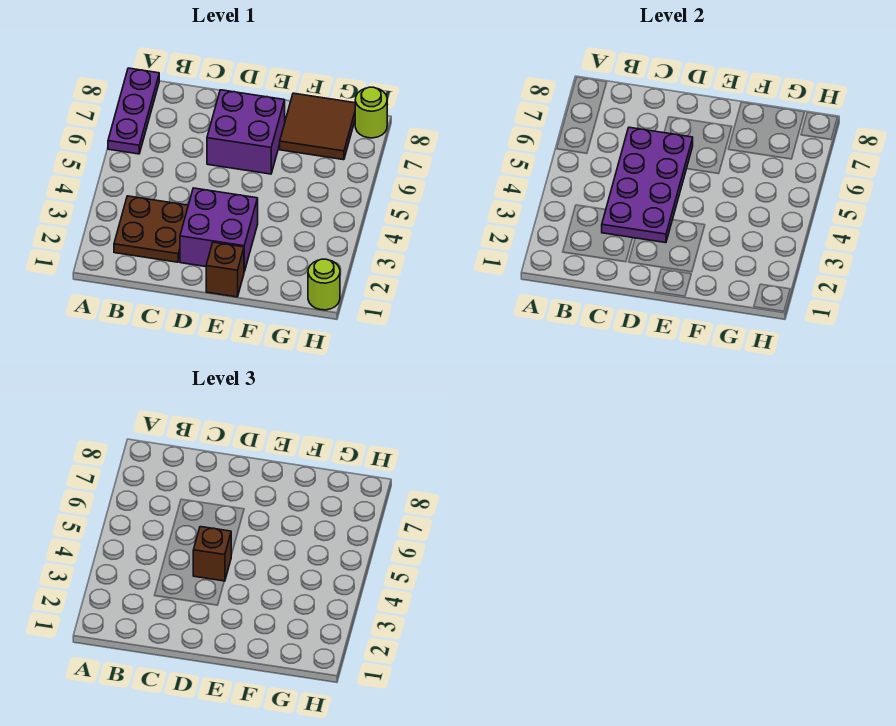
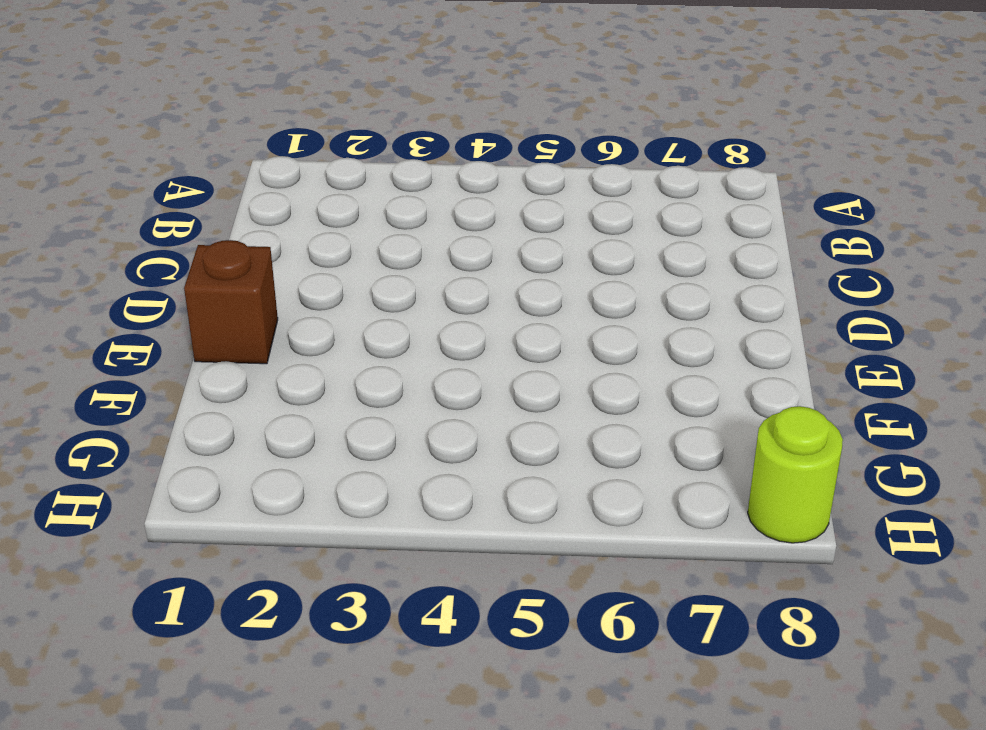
none -> purple 1x3 plate [108,68,159,154]
none -> brown 2x2 plate [114,196,188,262]

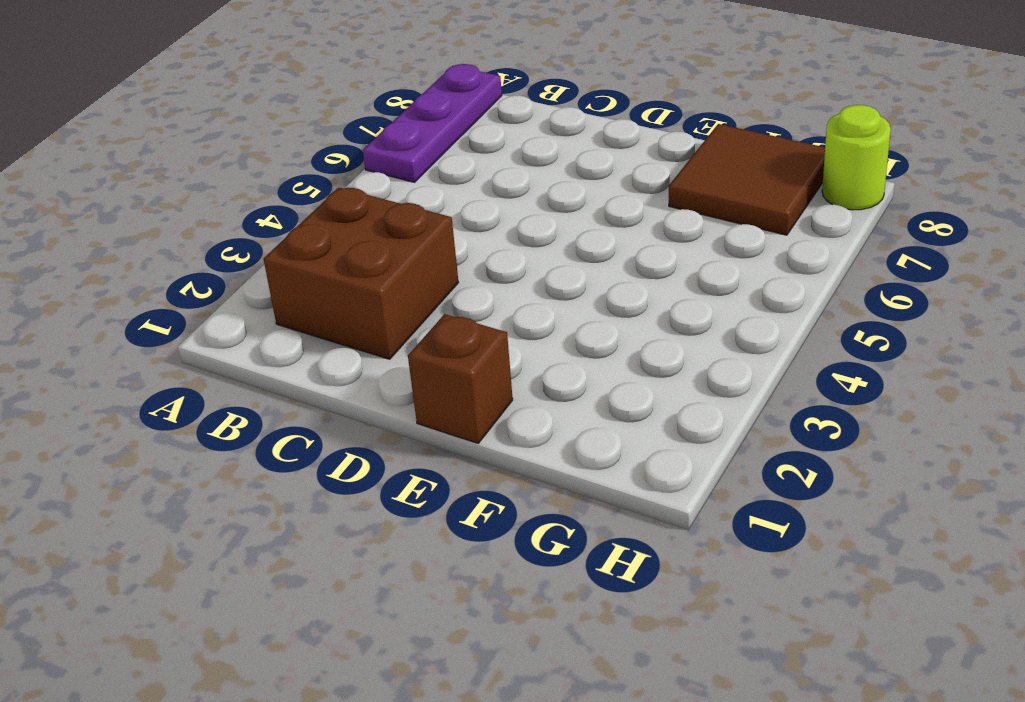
brown 2x2 brick [264,188,459,359] -> brown 2x2 plate [114,196,188,262]
none -> purple 2x2 brick [180,188,258,272]
none -> purple 2x2 brick [207,90,285,174]

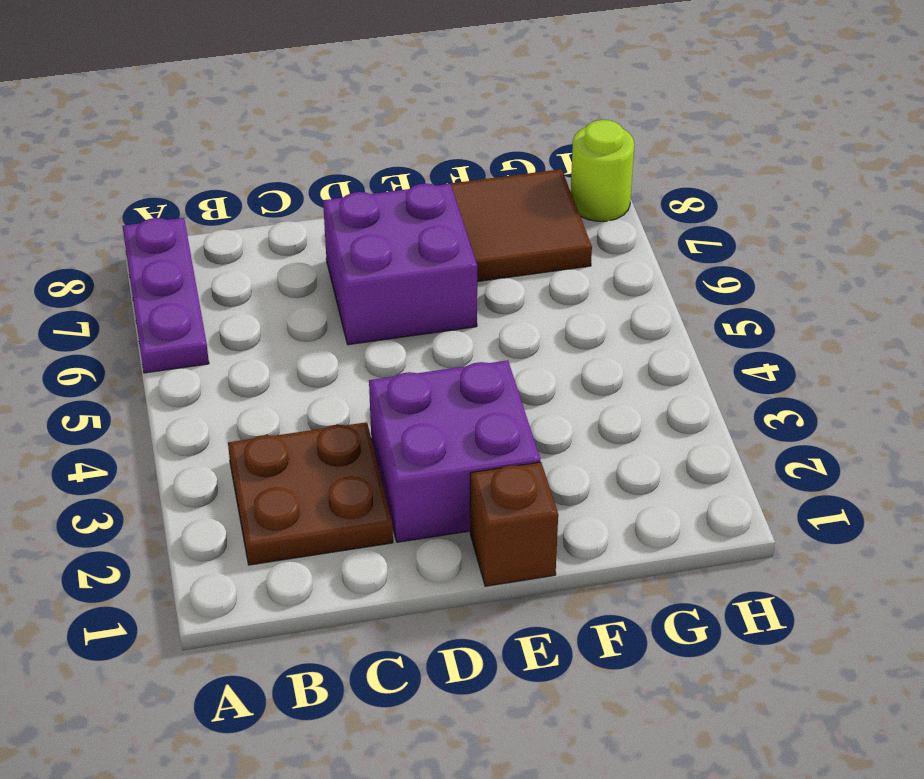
none -> lime 1x1 round brick [308,259,340,310]
none -> purple 2x4 plate [602,127,693,243]

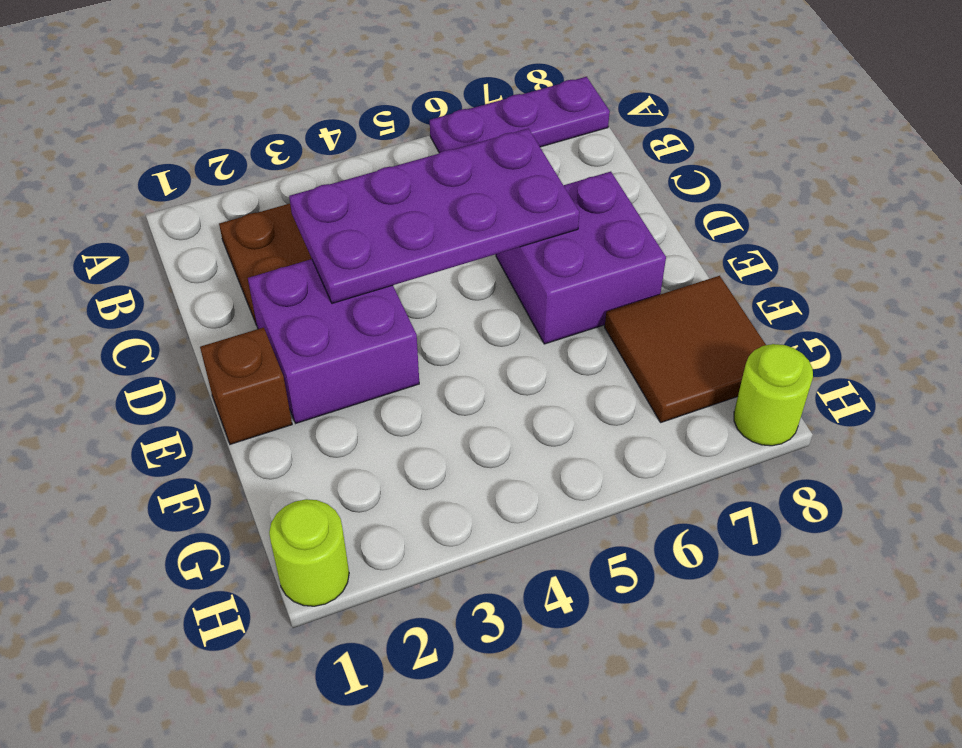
none -> brown 1x1 brick [193,527,231,581]

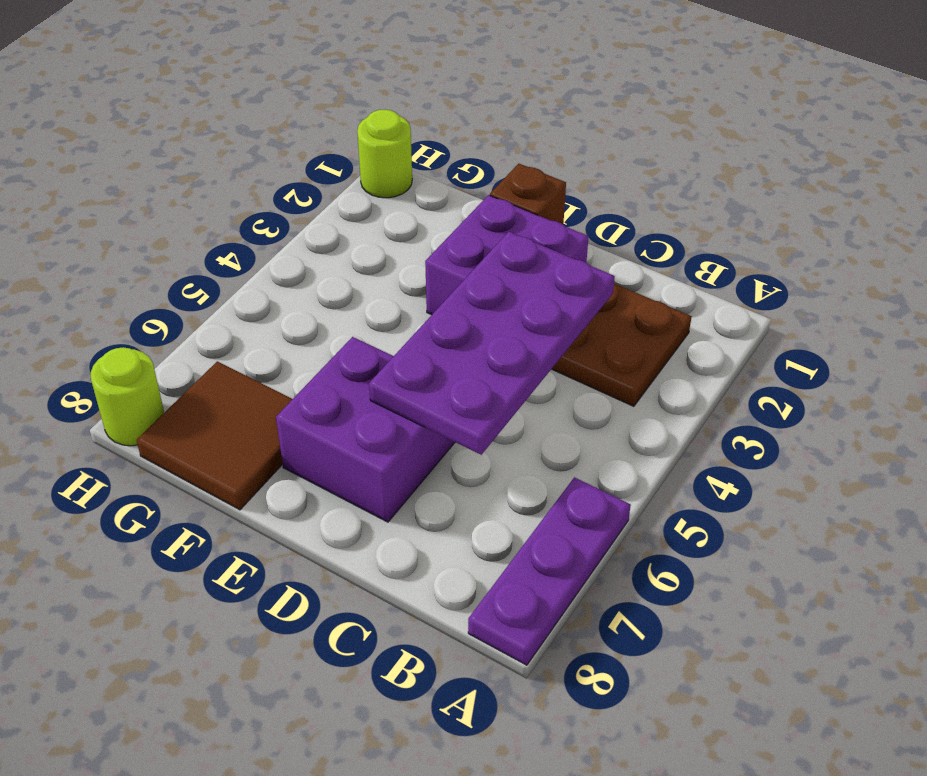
none -> brown 1x1 brick [193,527,231,581]

